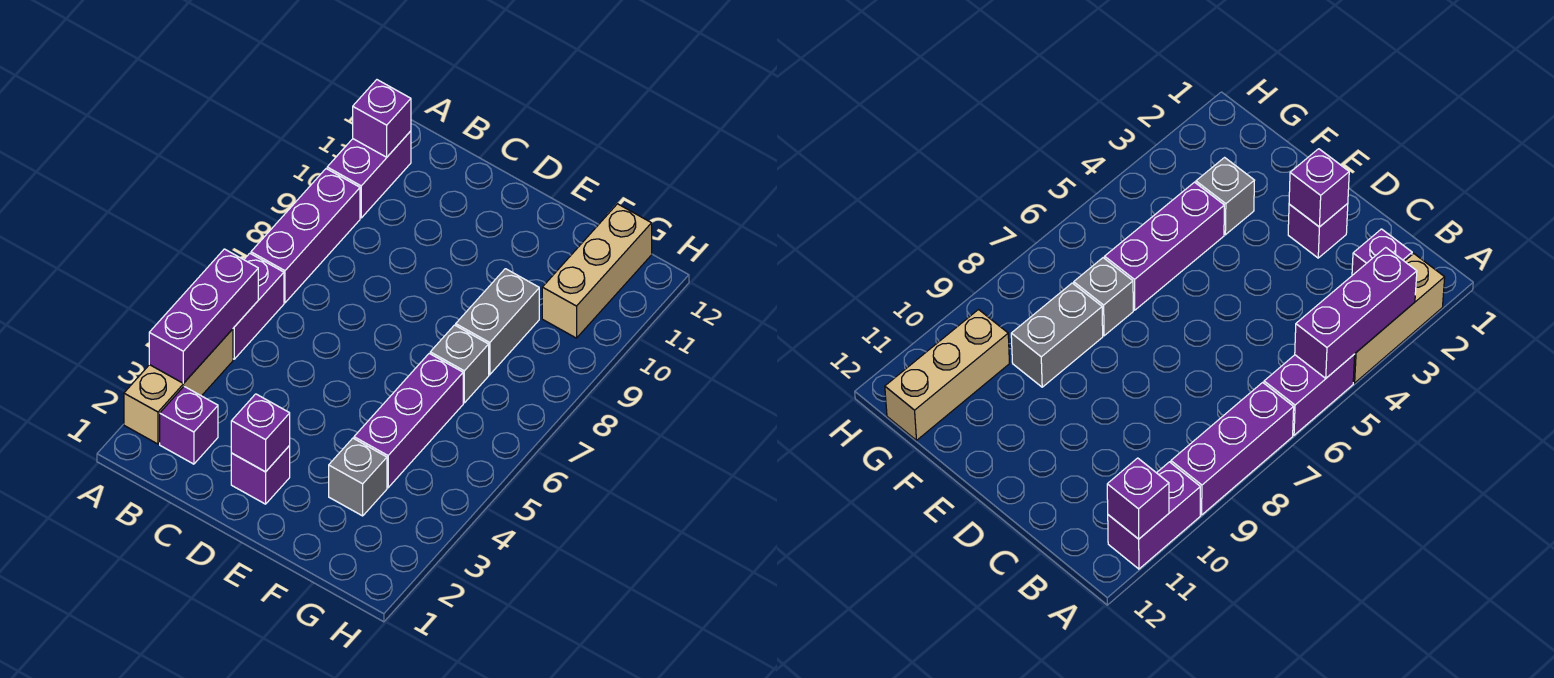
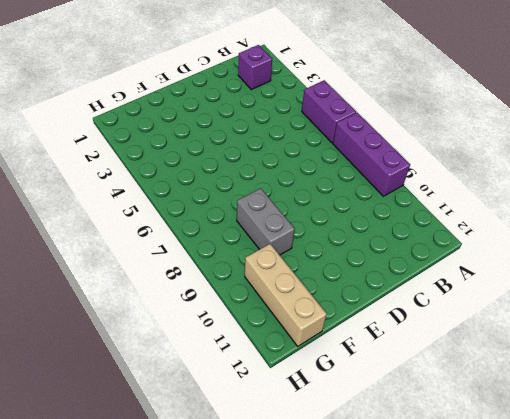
none -> tan 1x3 brick [124,329,233,444]
none -> purple 1x2 brick [327,131,411,218]
none -> purple 1x1 brick [231,446,290,504]

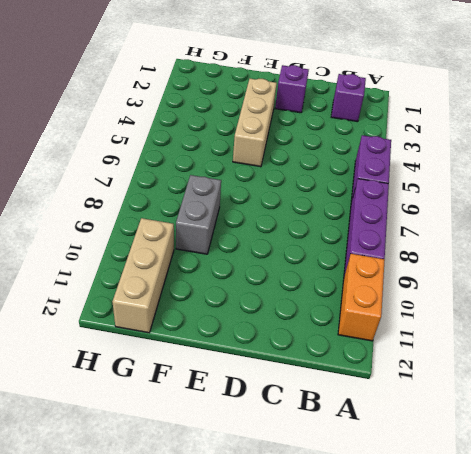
orange 1x2 brick [338,254,385,341] -> purple 1x2 brick [327,131,411,218]
tan 1x3 brick [233,79,277,167] -> tan 1x3 brick moved to [124,329,233,444]
none -> grey 1x1 brick [329,438,387,516]
none -> purple 1x3 brick [354,353,463,488]
none -> grey 1x1 brick [430,325,489,403]

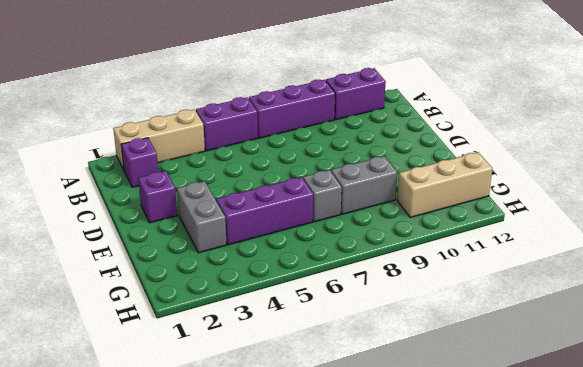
grey 1x2 brick [177,181,227,253] -> grey 1x1 brick [329,438,387,516]
none -> purple 1x3 brick [149,249,258,383]
none -> purple 1x1 brick [353,80,411,157]
none -> purple 1x1 brick [231,394,290,472]

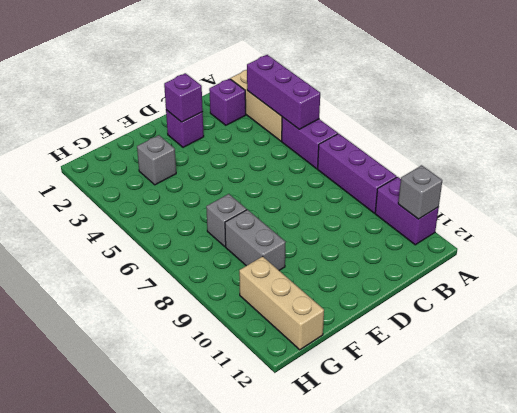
grey 1x1 brick [398,165,442,219] -> purple 1x1 brick [353,80,411,157]
none -> purple 1x3 brick [354,353,463,488]

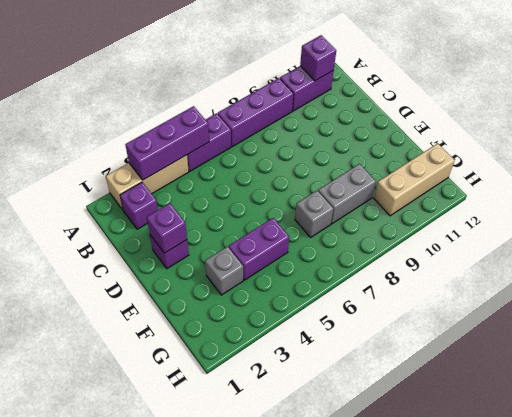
purple 1x2 brick [229,218,289,280] -> purple 1x3 brick [354,353,463,488]

